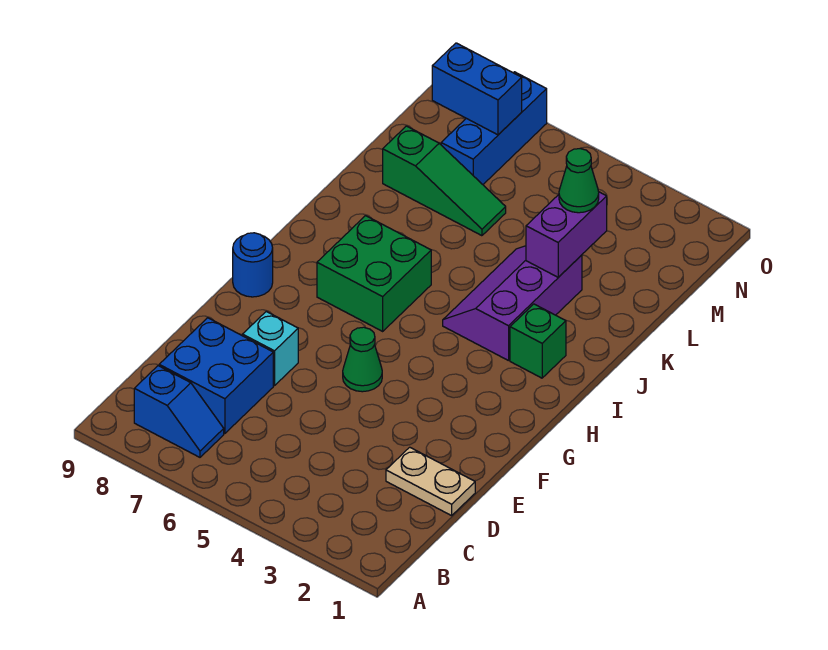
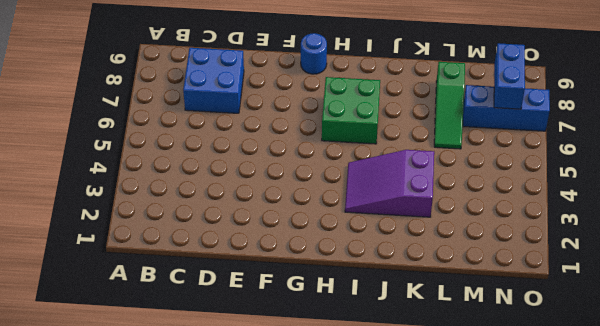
purple 2x3 slope [345,150,434,217] -> purple 2x3 slope turned to [443,246,582,361]
none -> blue 1x2 slope [134,366,224,457]
none -> tan 1x2 plate [386,447,475,516]
none -> cyan 1x1 brick [243,311,298,386]

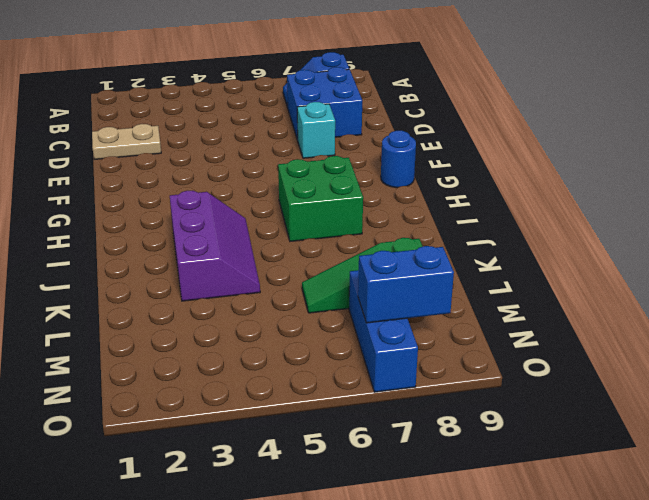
none -> green 1x1 cone [343,327,382,392]
none -> green 1x1 brick [510,304,566,378]
none -> purple 1x2 brick [526,192,607,277]

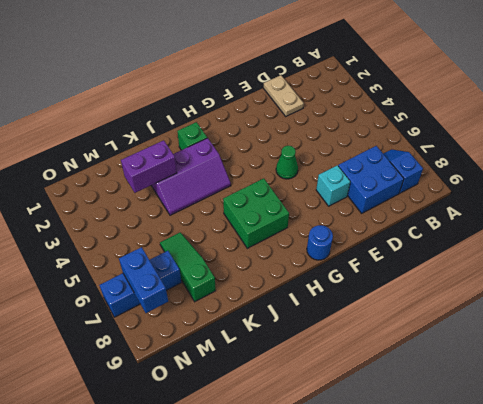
none -> green 1x1 cone [559,149,599,213]

